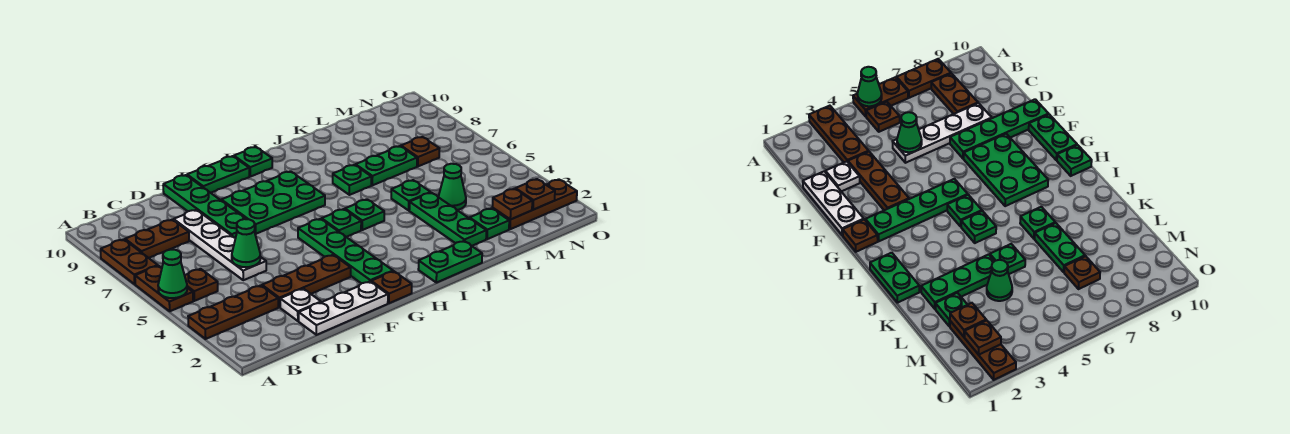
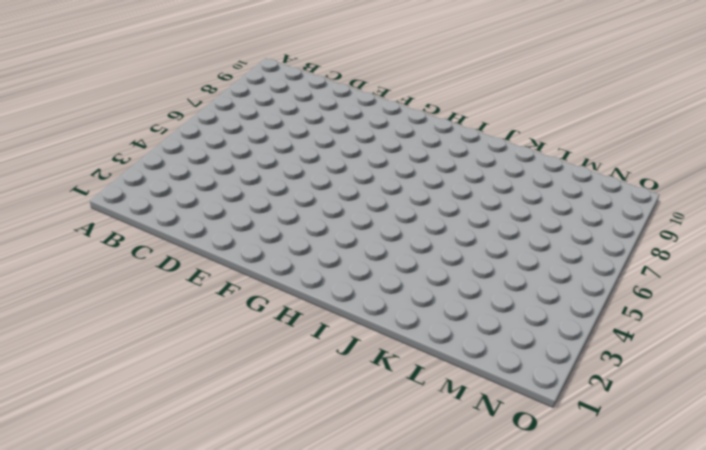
none -> brown 1x3 plate [188,285,278,339]
none -> brown 1x2 plate [135,266,193,311]
none -> brown 1x2 plate [101,239,158,284]
none -> brown 1x1 plate [185,269,218,301]

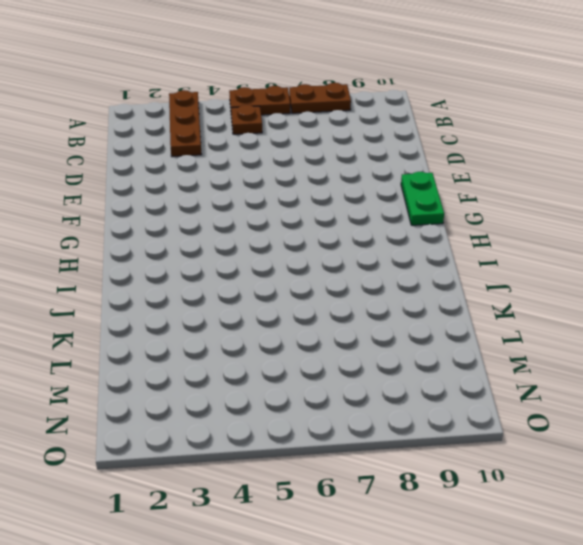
none -> brown 1x2 plate [125,220,189,258]
none -> white 1x3 plate [299,282,388,335]
none -> white 1x1 plate [280,289,321,321]
none -> brown 1x3 plate [262,255,351,307]

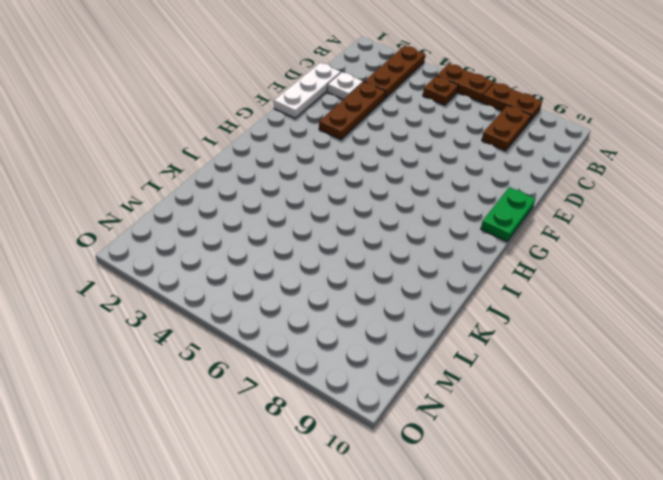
none -> white 1x4 plate [174,210,266,280]
none -> green 1x4 plate [163,175,255,238]
none -> green 2x3 plate [221,171,325,234]
none -> brown 1x1 plate [371,271,412,303]

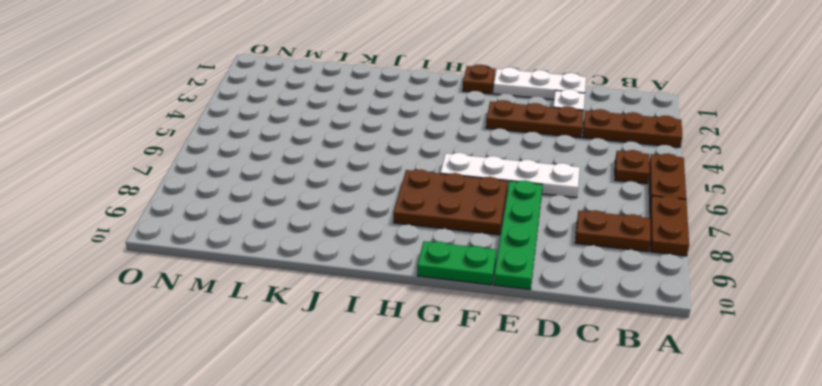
white 1x4 plate [440,153,580,198] -> white 1x4 plate turned to [174,210,266,280]
brown 2x3 plate [394,169,508,235] -> green 2x3 plate [221,171,325,234]
none -> green 1x4 plate [298,219,393,284]
none -> green 1x1 plate [322,209,361,237]
none -> green 1x1 plate [234,147,272,177]
none -> green 1x2 plate [418,241,482,283]

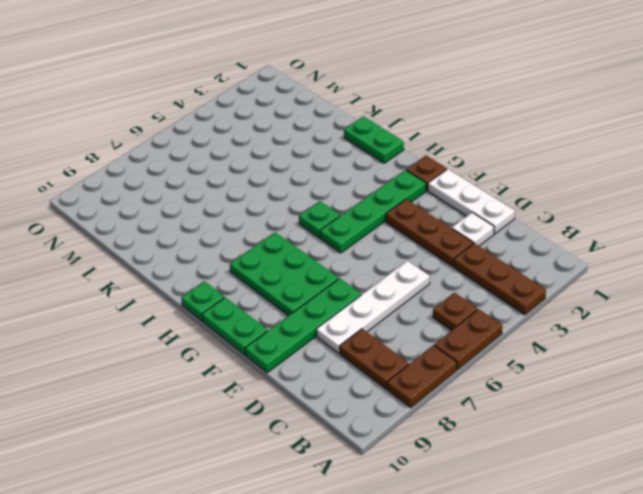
none -> green 1x1 plate [345,199,384,230]
none -> green 1x1 plate [333,165,371,195]
none -> green 1x3 plate [409,193,486,246]
none -> green 1x1 plate [391,180,431,210]

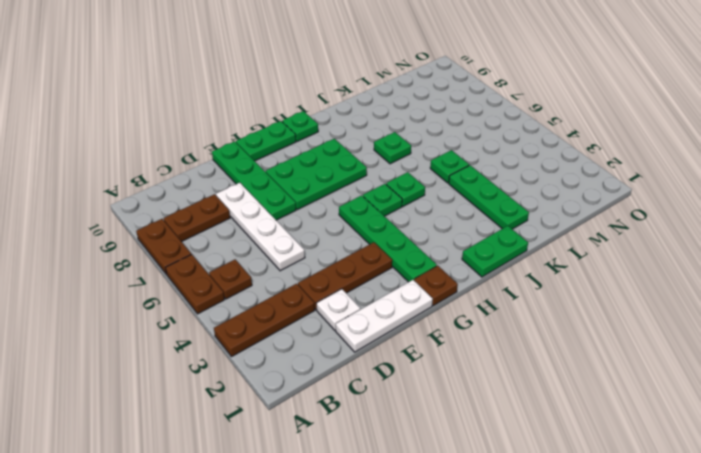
none -> green 1x2 plate [356,146,417,185]
none -> green 1x1 plate [470,208,509,239]
none -> green 1x1 cone [439,164,466,210]
none -> brown 1x3 plate [492,179,577,229]

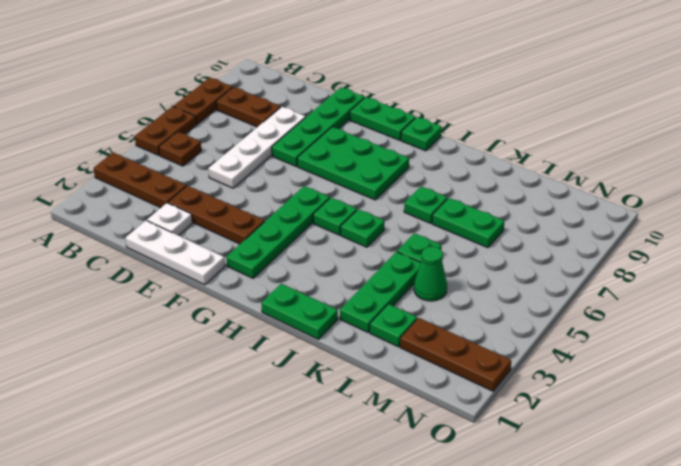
none -> brown 1x1 plate [371,271,412,303]
none -> brown 1x1 plate [401,137,440,166]
none -> green 1x1 cone [158,250,187,298]
none -> green 1x1 cone [232,219,260,267]

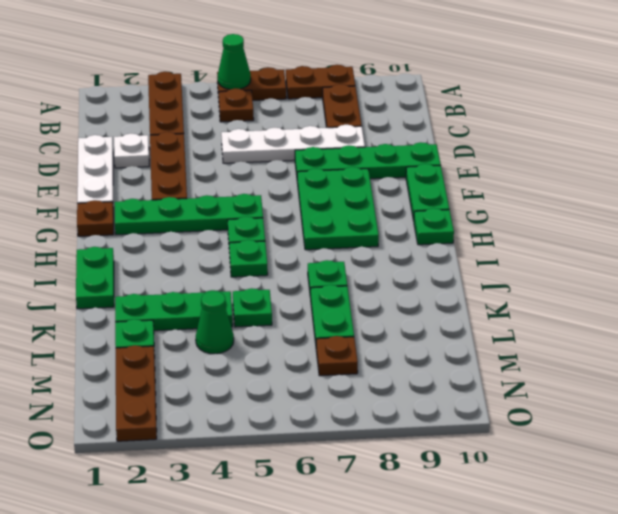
none -> green 1x1 cone [232,219,260,267]
none -> brown 1x1 plate [493,189,532,220]
none -> brown 1x1 plate [515,179,555,210]

